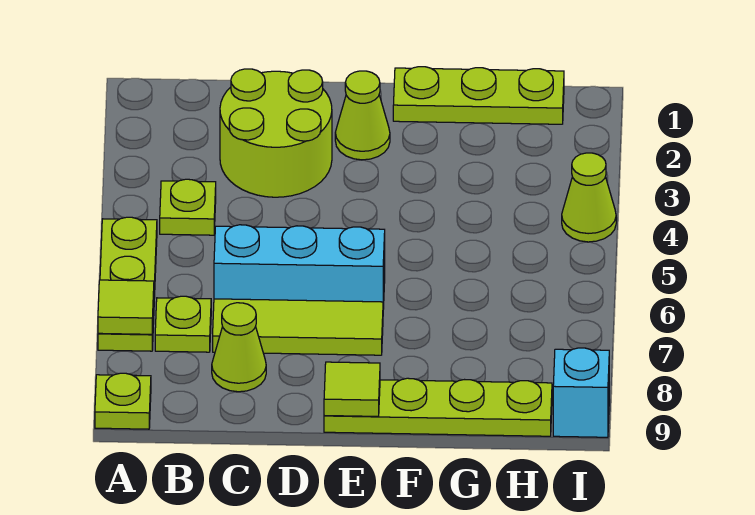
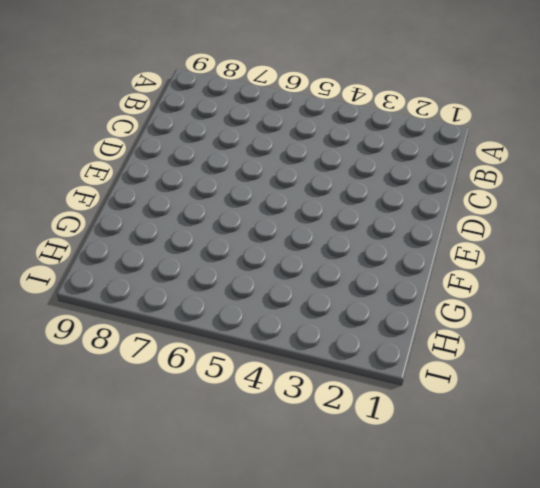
none -> lime 1x3 plate [98,217,157,351]
none -> lime 1x1 plate [95,373,151,429]
none -> lime 1x1 plate [160,179,216,235]

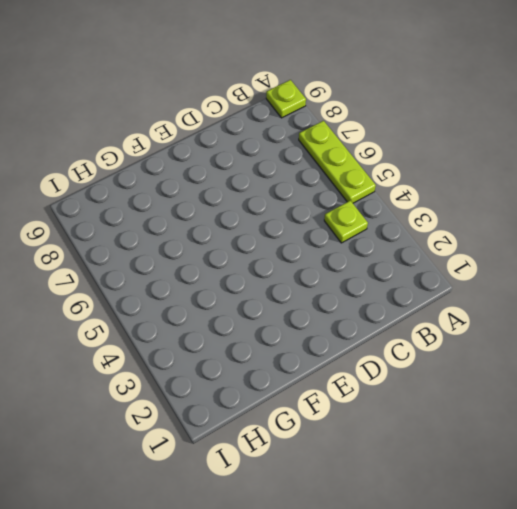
none -> lime 1x1 plate [155,296,211,352]
none -> lime 2x2 round brick [220,69,332,197]
none -> cyan 1x3 brick [214,225,385,309]

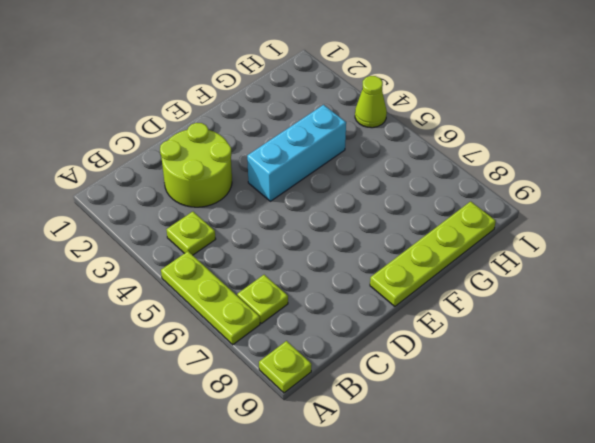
cyan 1x3 brick [247,105,346,201] -> cyan 1x3 brick moved to [214,225,385,309]
none -> lime 1x3 tile [213,299,383,355]
none -> lime 1x1 cone [212,303,266,392]
none -> lime 1x1 cone [335,71,390,160]

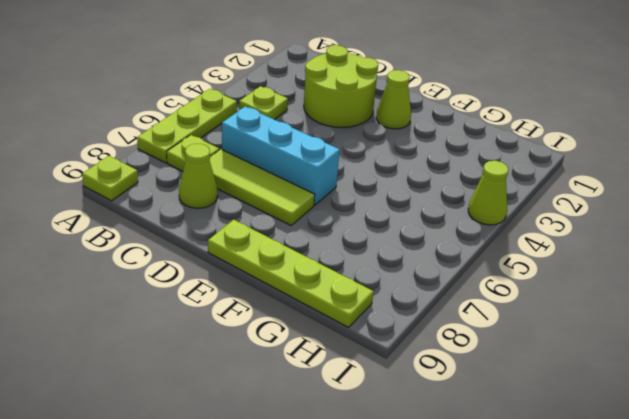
none -> lime 1x3 plate [393,67,564,124]
none -> cyan 1x1 brick [553,348,609,437]
none -> lime 1x1 tile [98,280,154,334]

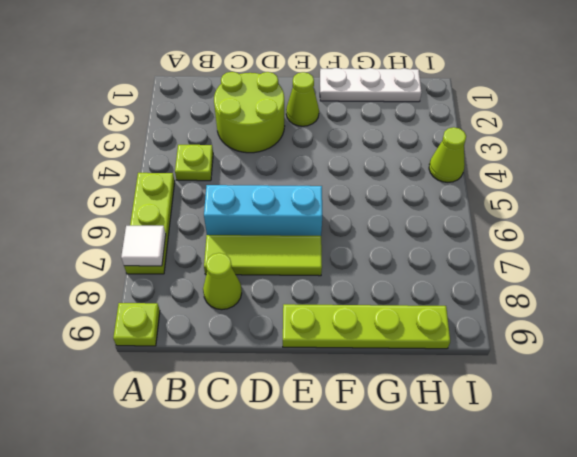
white 1x1 tile [121,226,166,266] -> lime 1x1 tile [98,280,154,334]
white 1x3 plate [320,68,422,102] -> lime 1x3 plate [393,67,564,124]
none -> lime 1x1 plate [155,296,211,352]
none -> cyan 1x1 brick [553,348,609,437]
none -> lime 1x1 tile [324,362,380,416]

